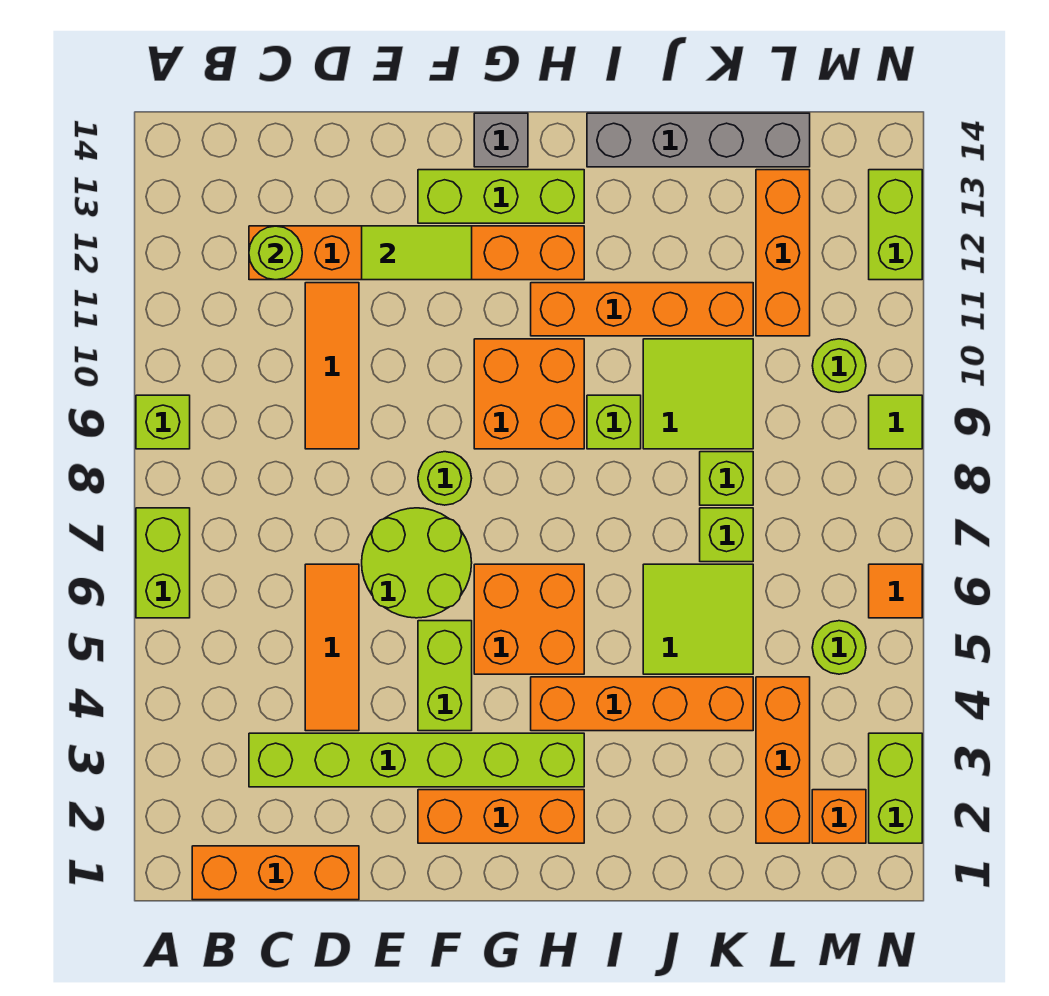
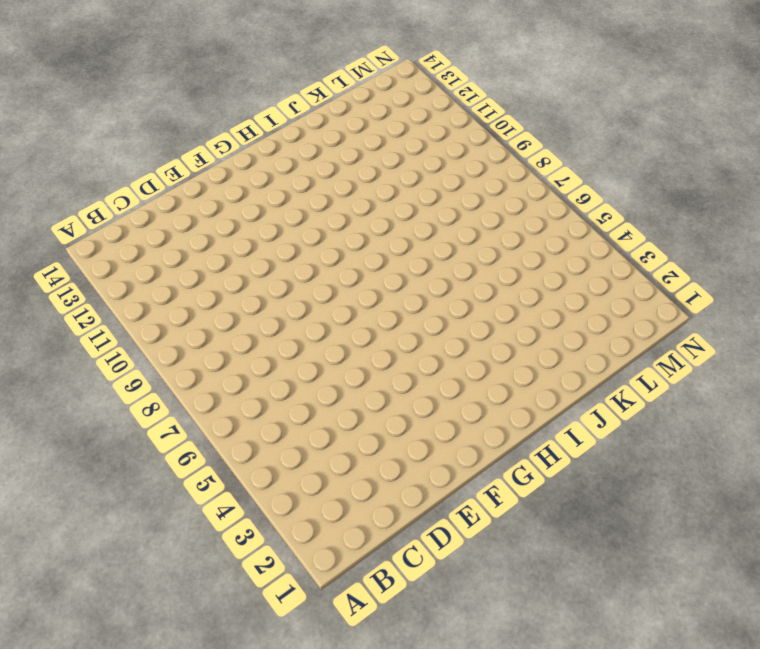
none -> lime 1x2 brick [136,508,190,618]
none -> lime 1x1 brick [136,395,190,449]
none -> orange 1x3 brick [192,846,359,900]
none -> lime 1x6 brick [249,733,584,787]

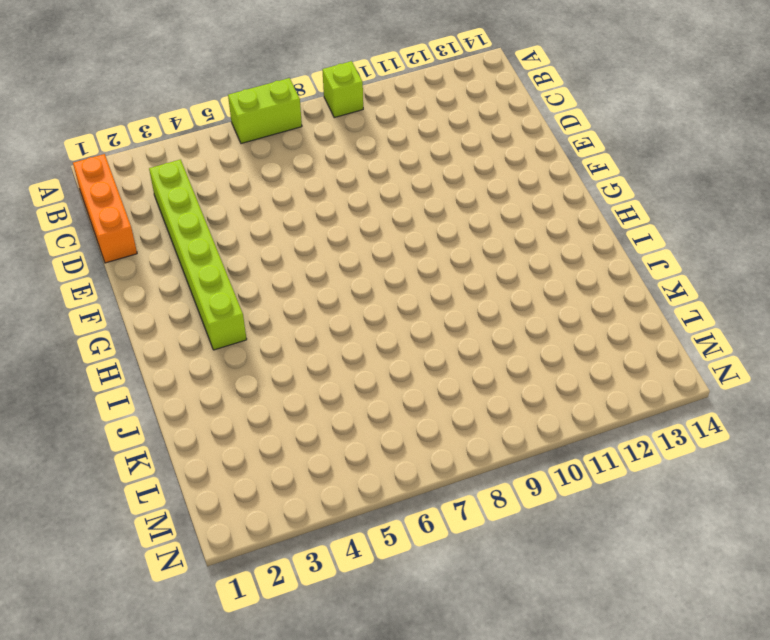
none -> orange 1x6 brick [249,226,584,280]
none -> orange 1x3 tile [305,564,359,731]
none -> orange 1x3 tile [305,283,359,449]
none -> lime 2x2 round brick [362,508,472,618]

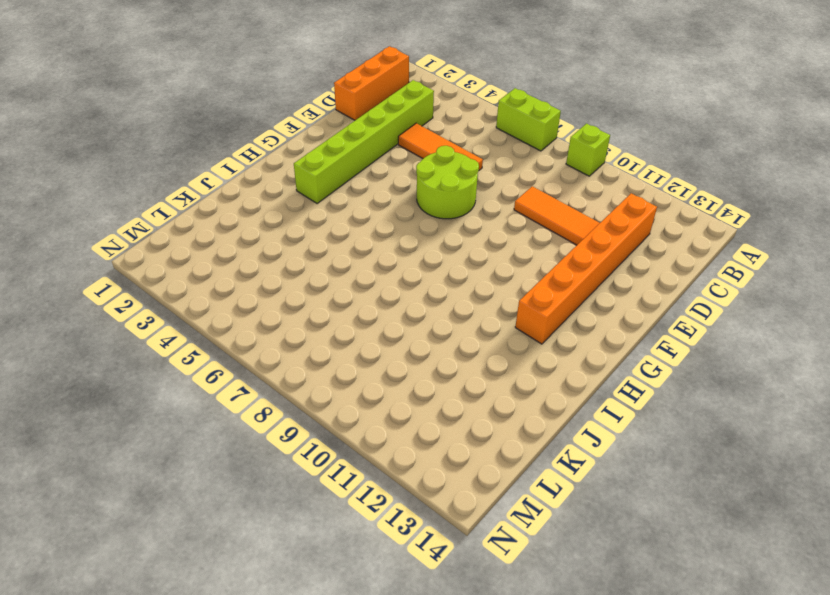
none -> orange 1x3 brick [418,790,584,843]
none -> lime 1x2 brick [418,621,472,731]
none -> lime 1x1 round brick [418,452,472,505]
none -> lime 1x3 brick [418,170,584,223]

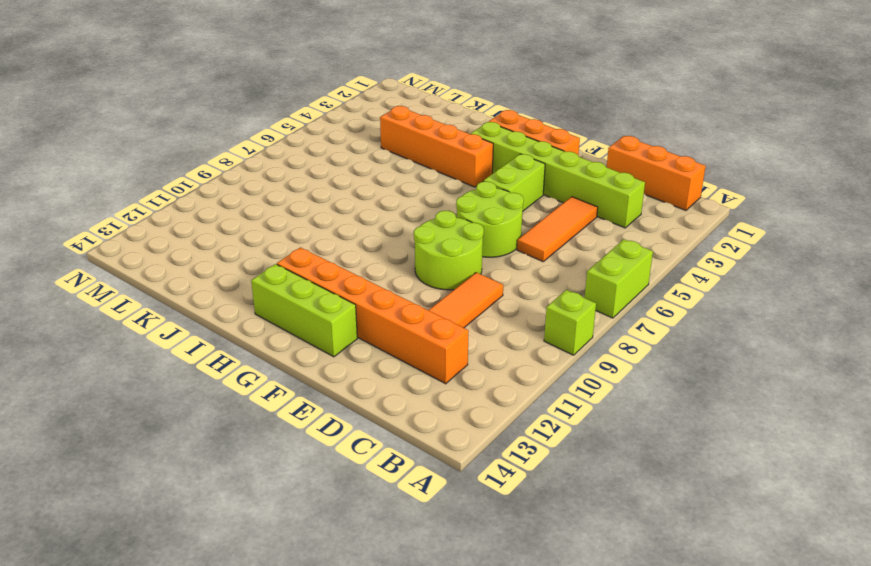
lime 2x2 round brick [414,211,484,290] -> lime 1x1 round brick [418,452,472,505]
none -> orange 2x2 brick [474,564,584,674]
none -> orange 2x2 brick [474,339,584,449]
none -> grey 1x1 brick [474,113,528,167]
none -> orange 1x4 brick [531,283,753,336]

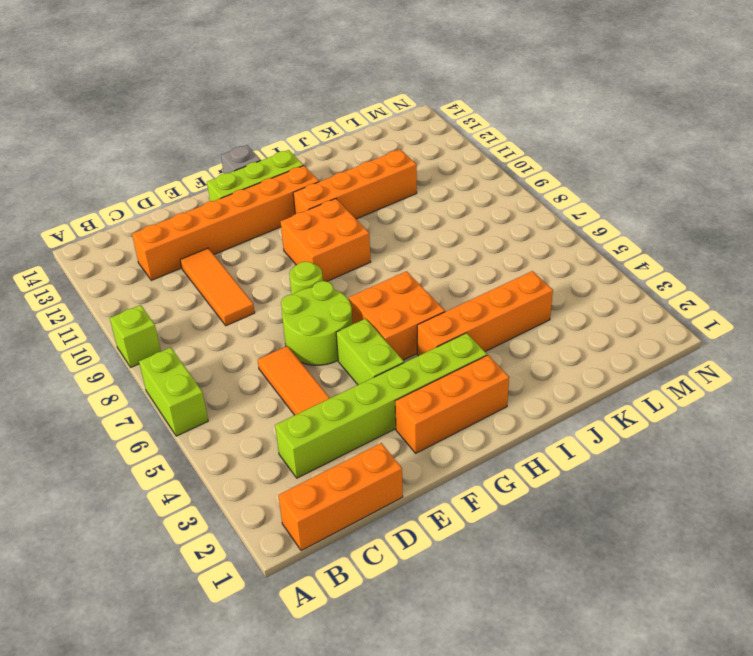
none -> lime 1x1 brick [587,395,641,449]
none -> grey 1x4 brick [587,113,810,167]
none -> lime 2x2 tile [643,564,753,674]
none -> lime 2x2 tile [643,339,753,449]

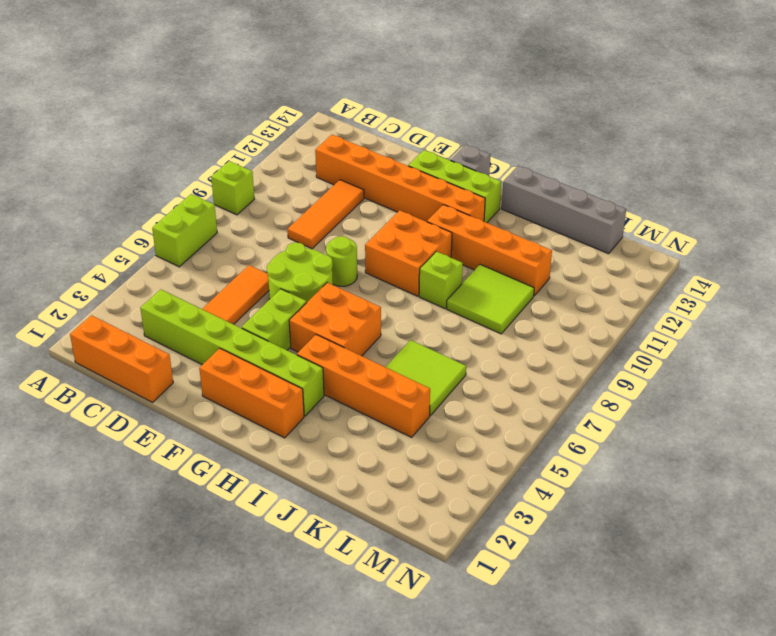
none -> lime 1x1 brick [700,508,753,562]
none -> lime 1x1 brick [700,452,753,505]
none -> orange 1x3 brick [756,677,810,843]
none -> orange 1x3 brick [756,170,810,336]

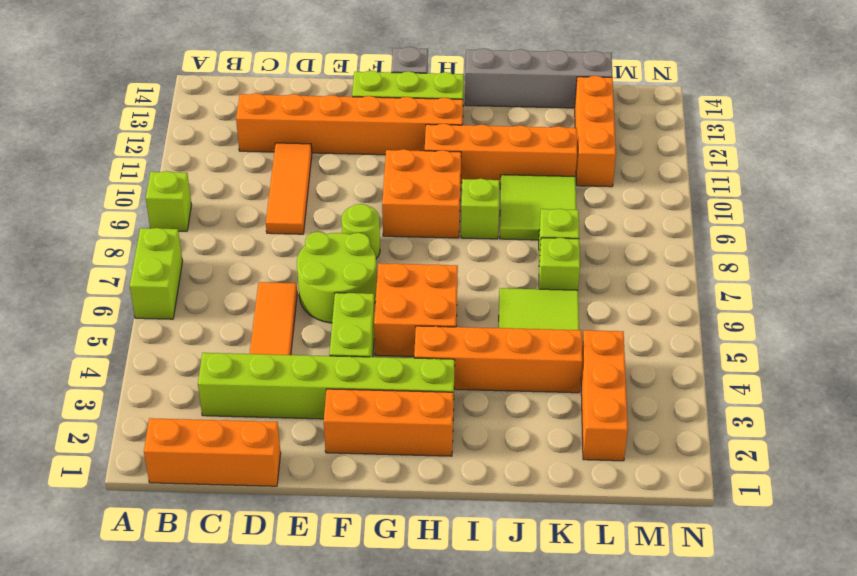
none -> orange 1x1 brick [812,790,866,843]
none -> lime 1x1 round brick [812,621,866,674]
none -> lime 1x1 round brick [812,339,866,392]
none -> lime 1x2 brick [869,733,922,843]

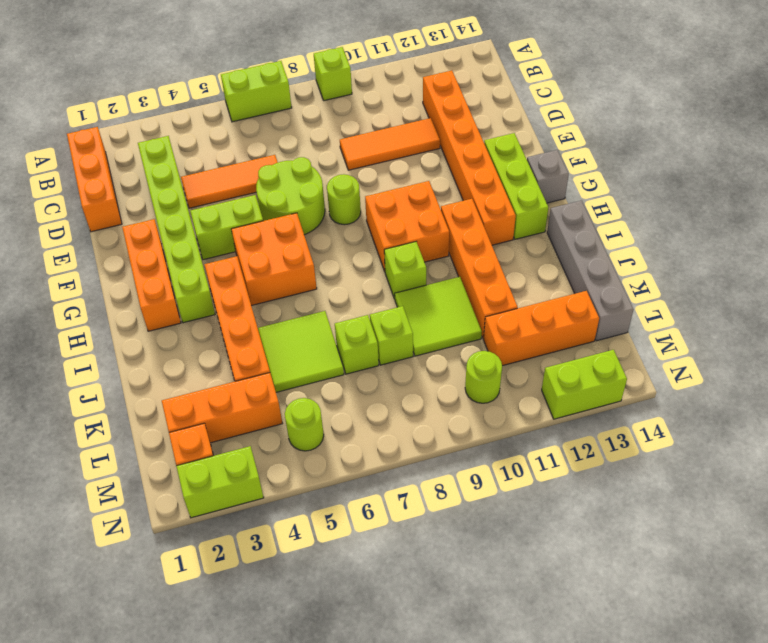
none -> orange 1x1 tile [869,564,922,618]
none -> lime 1x1 tile [869,395,922,449]
none -> lime 1x1 round brick [249,226,302,280]
none -> lime 1x2 tile [362,226,472,280]

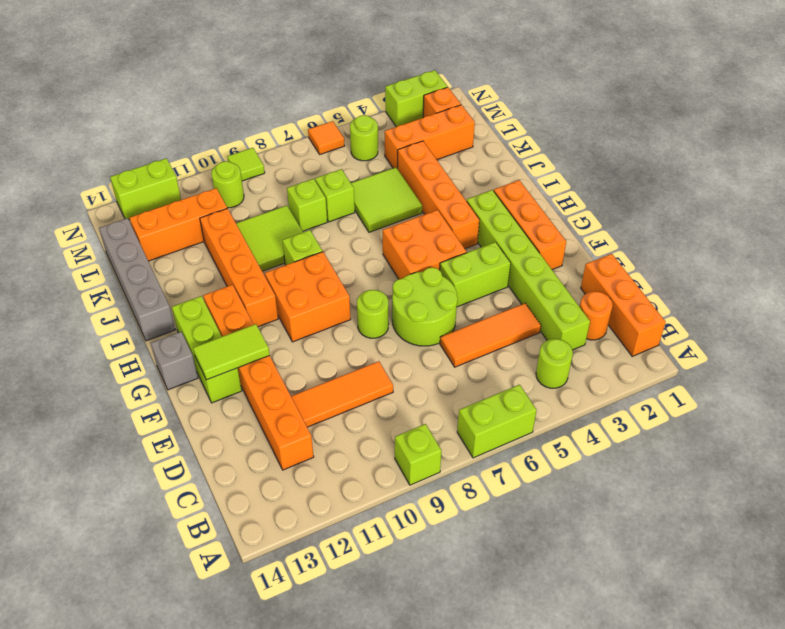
lime 1x1 round brick [536,339,573,388] -> lime 1x1 round brick moved to [249,226,302,280]
orange 1x1 round brick [580,291,613,340] -> none
lime 1x2 tile [193,324,270,380] -> lime 1x2 tile turned to [362,226,472,280]

